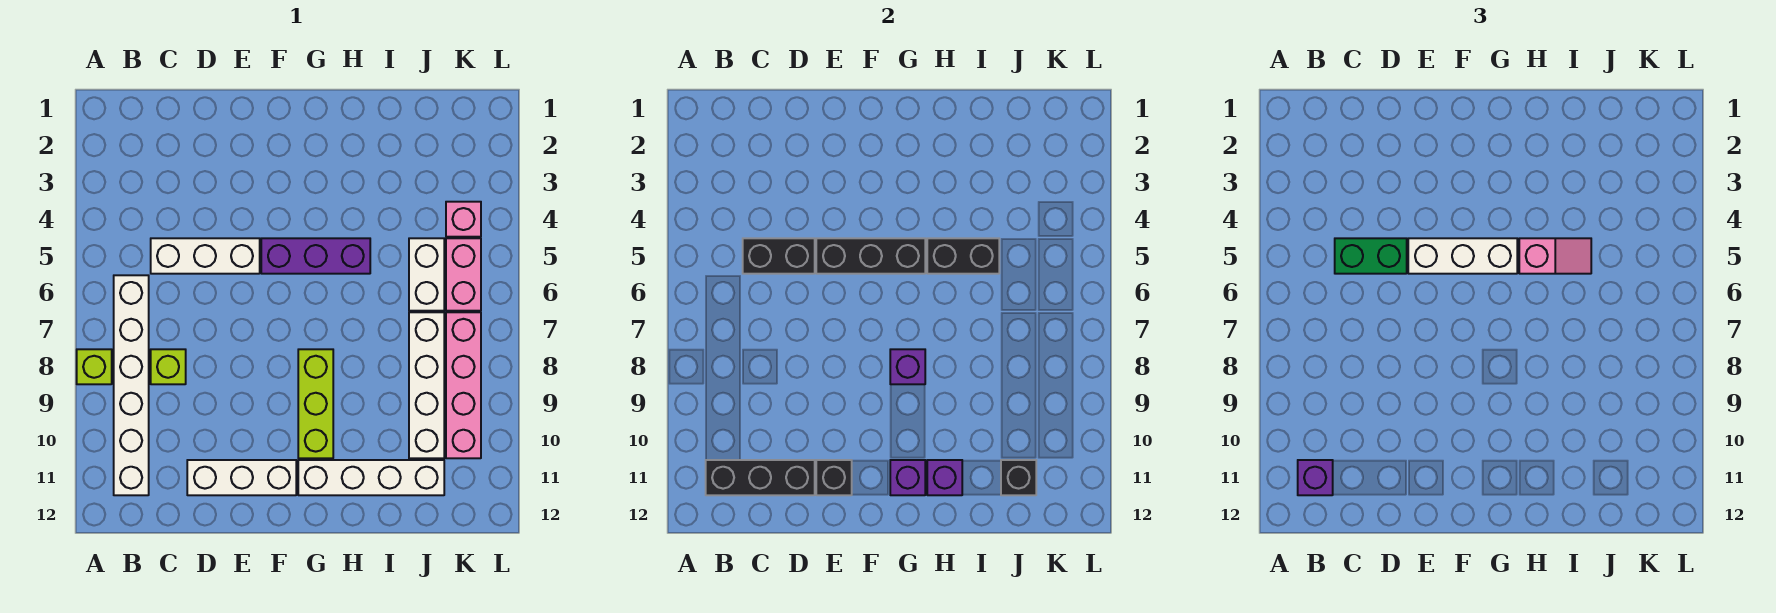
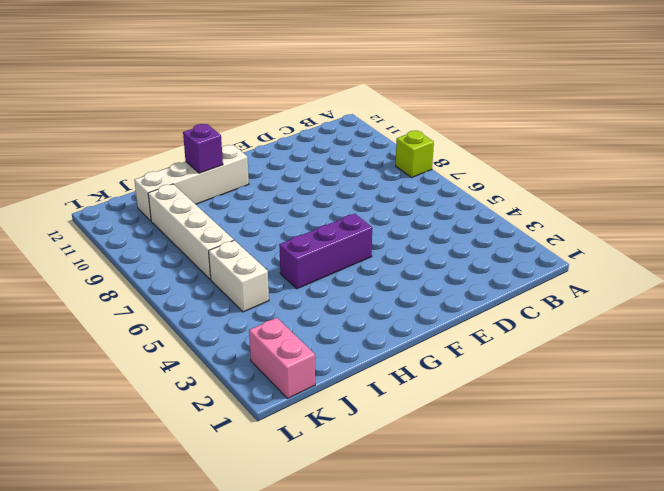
pink 1x2 brick [249,318,315,399] -> pink 1x2 brick moved to [446,238,481,311]
none -> white 1x6 brick [114,275,149,495]
none -> white 1x3 brick [151,238,260,274]
none -> lime 1x1 brick [151,349,186,384]

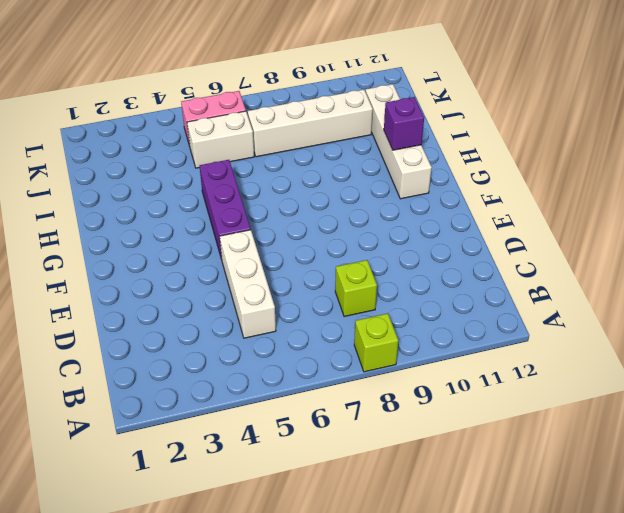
none -> white 1x6 brick [114,275,149,495]
none -> white 1x3 brick [187,460,296,495]
none -> lime 1x3 brick [298,349,333,458]

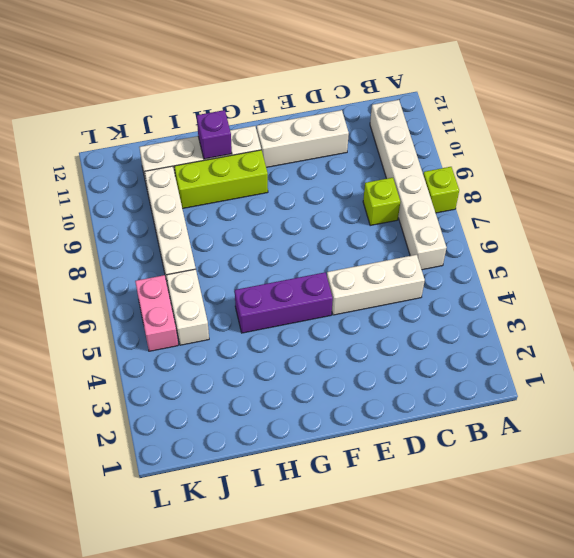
lime 1x3 brick [174,150,268,209] -> lime 1x3 brick turned to [298,349,333,458]
none -> pink 1x1 brick [446,202,481,237]
none -> pink 1x4 brick [446,312,481,458]
none -> black 1x3 brick [706,460,815,495]

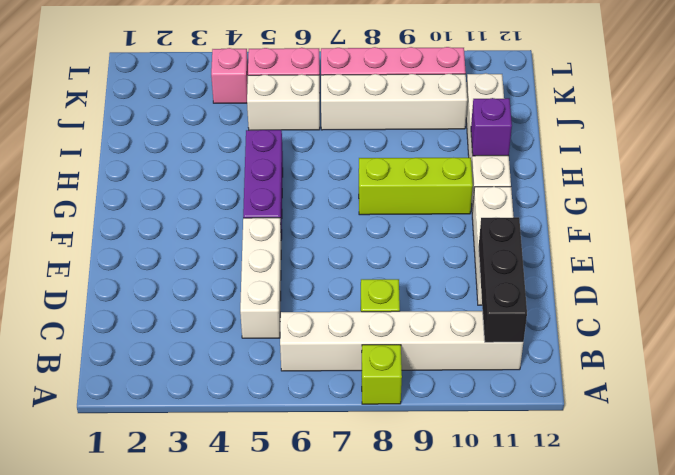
none -> black 1x2 brick [743,238,815,274]
none -> black 1x3 brick [816,238,925,274]
none -> black 1x1 brick [816,460,852,495]

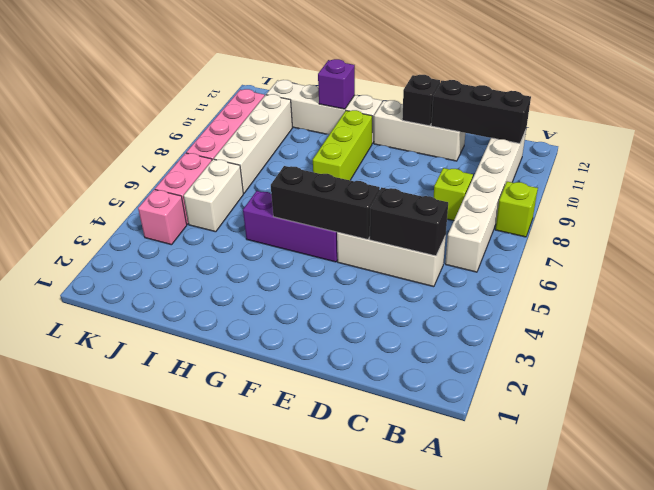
none -> purple 1x1 brick [890,349,925,384]
none -> purple 1x1 brick [890,460,925,495]
none -> black 1x2 brick [927,238,999,274]

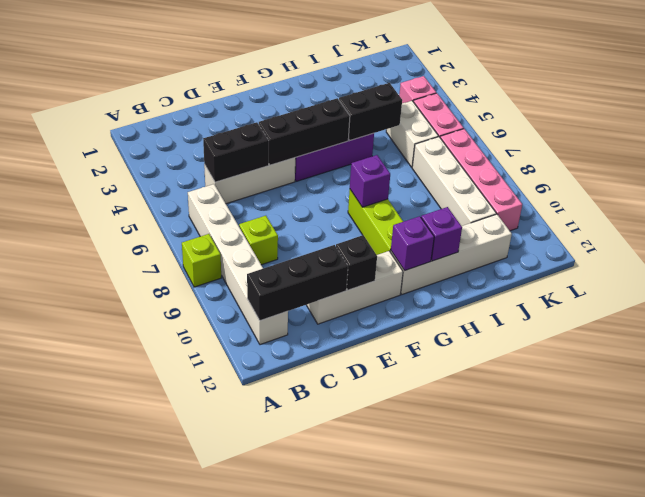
none -> black 1x1 brick [1001,460,1036,495]
none -> purple 1x1 brick [1298,460,1333,495]
none -> green 1x2 brick [1335,238,1407,274]

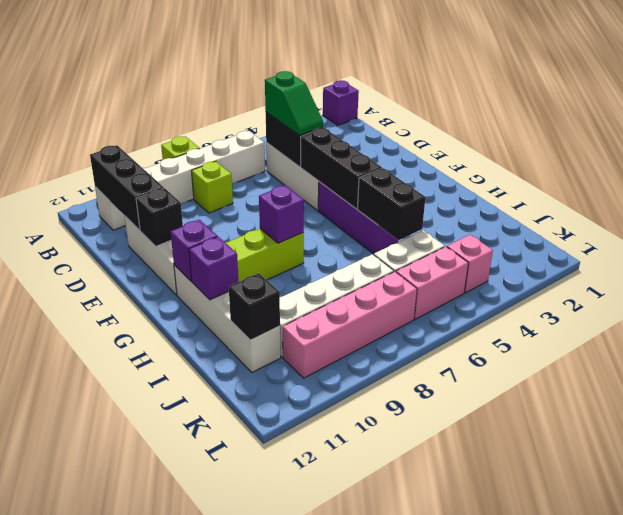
purple 1x1 brick [323,80,359,125] -> purple 1x1 brick moved to [1298,460,1333,495]
green 1x2 slope [265,71,323,136] -> green 1x2 brick [1335,238,1407,274]
none -> white 1x3 brick [1408,238,1517,274]
none -> pink 1x2 slope [1519,238,1591,274]

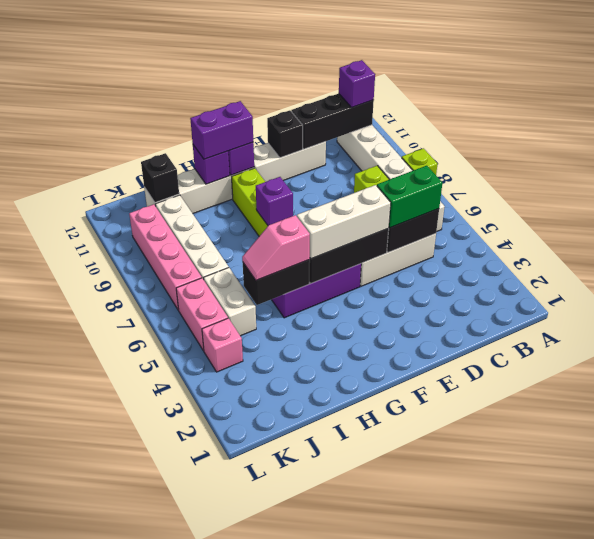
purple 1x2 brick [190,101,253,159] -> none

